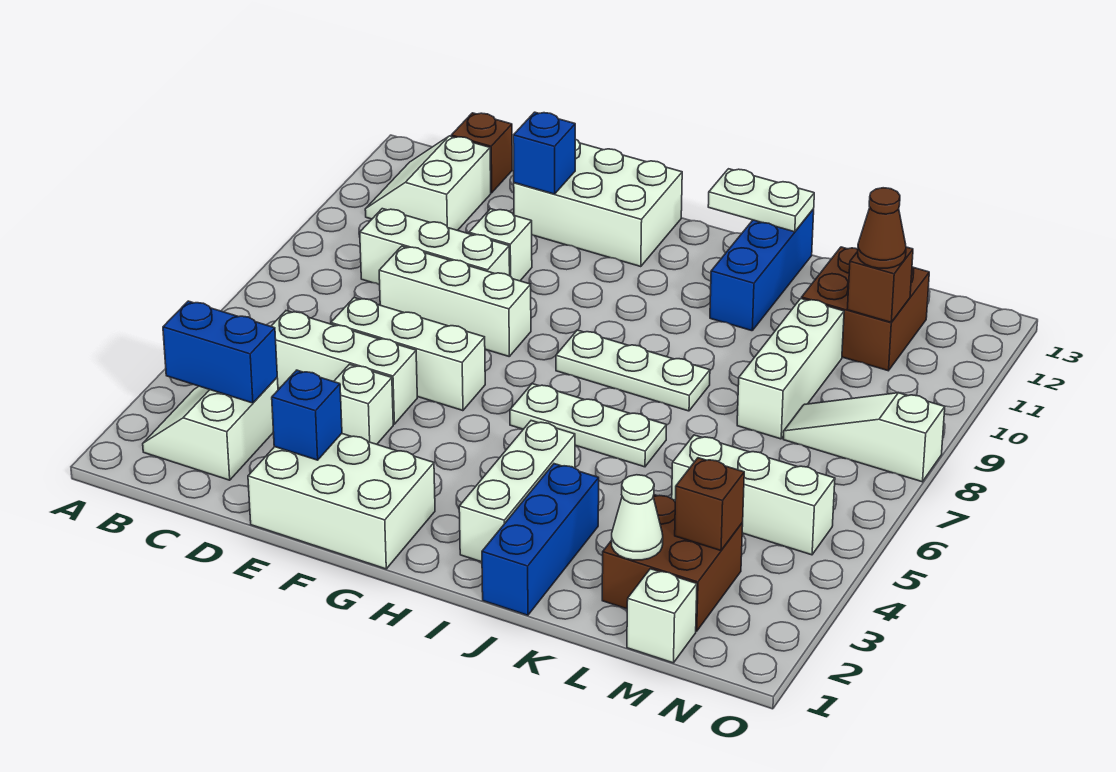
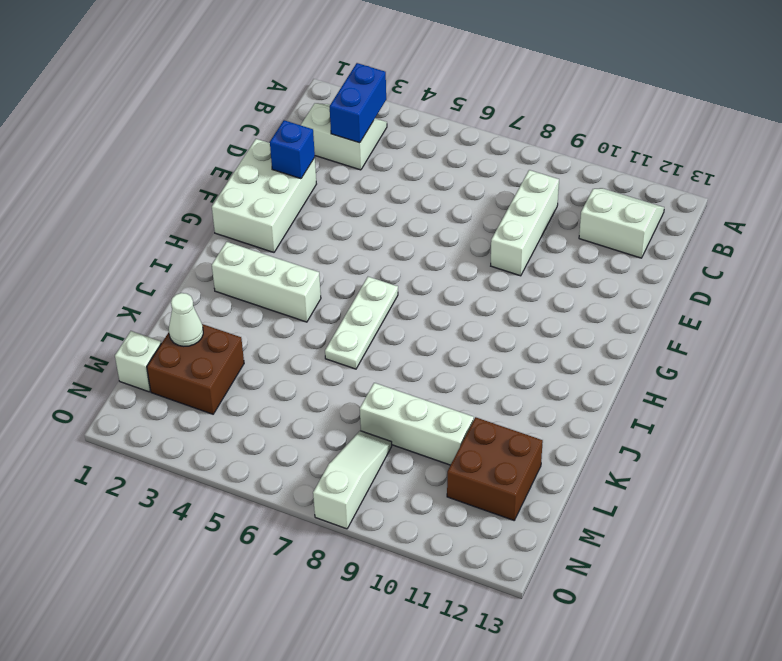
none -> white 1x3 brick [271,311,417,424]
none -> brown 1x1 brick [451,113,512,193]
none -> white 1x3 brick [331,297,485,411]
none -> white 1x3 brick [379,246,531,356]

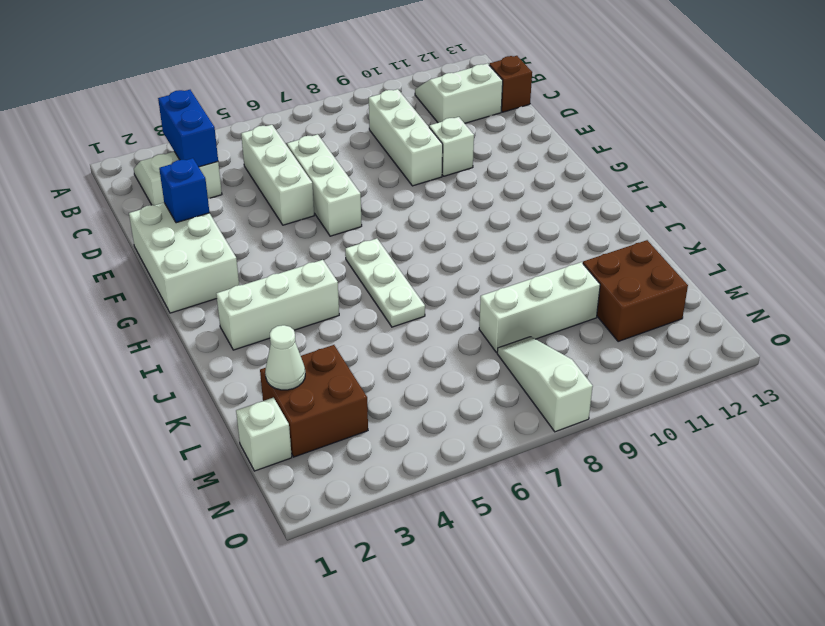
none -> white 1x3 brick [379,246,531,356]
none -> white 1x1 brick [334,364,393,444]
none -> white 2x3 brick [514,139,682,267]
none -> white 1x3 plate [556,330,710,411]

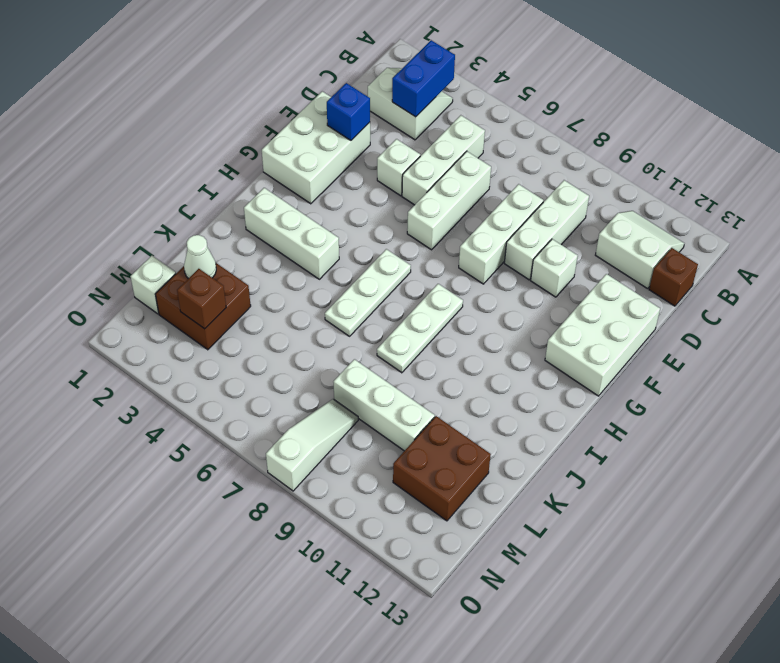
none -> blue 1x3 brick [482,464,599,615]
none -> blue 1x3 brick [710,209,814,331]
none -> white 1x3 brick [672,435,835,555]
none -> blue 1x1 brick [513,112,575,194]

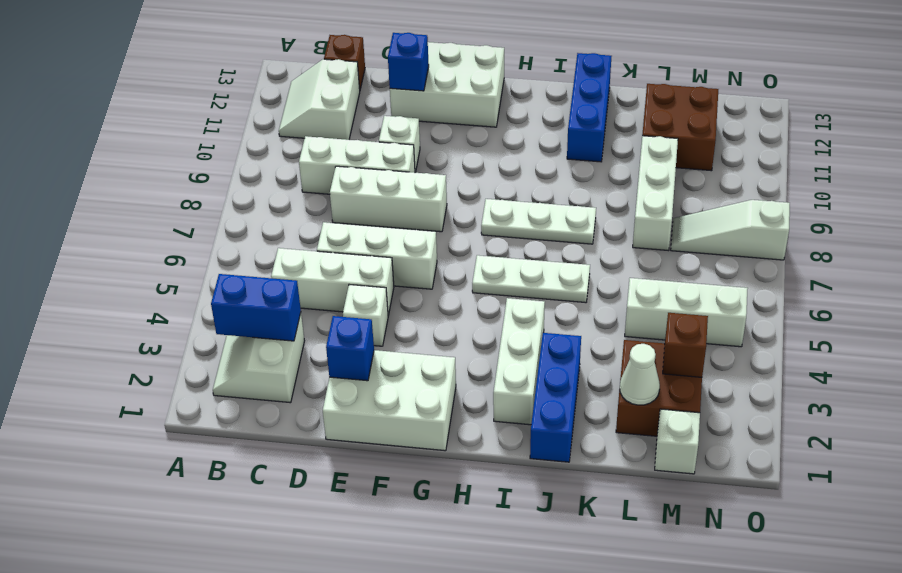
none -> white 1x2 plate [708,169,814,232]
none -> brown 1x1 brick [847,247,913,322]
none -> brown 1x1 cone [858,188,906,268]

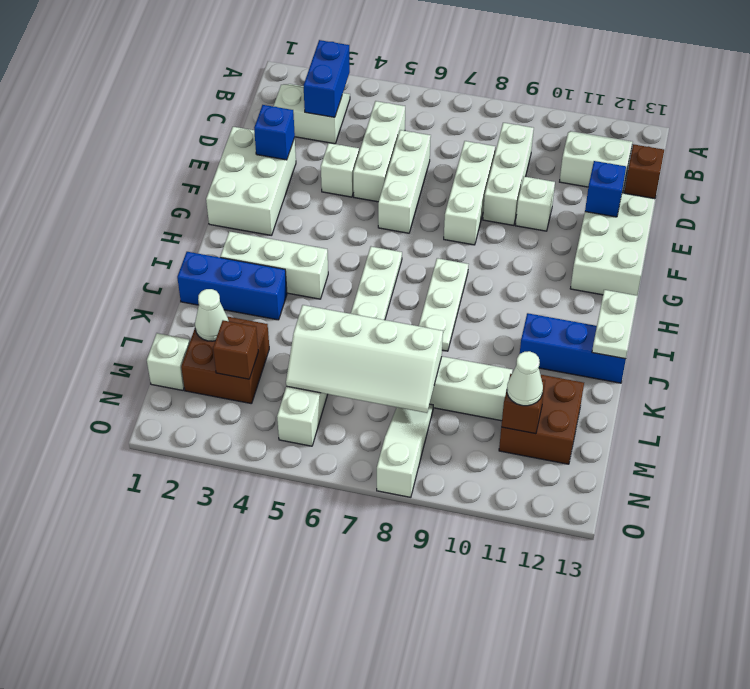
white 2x4 slope [286,305,443,413] -> none
white 1x1 cone [507,351,543,406] -> brown 1x1 cone [858,188,906,268]

